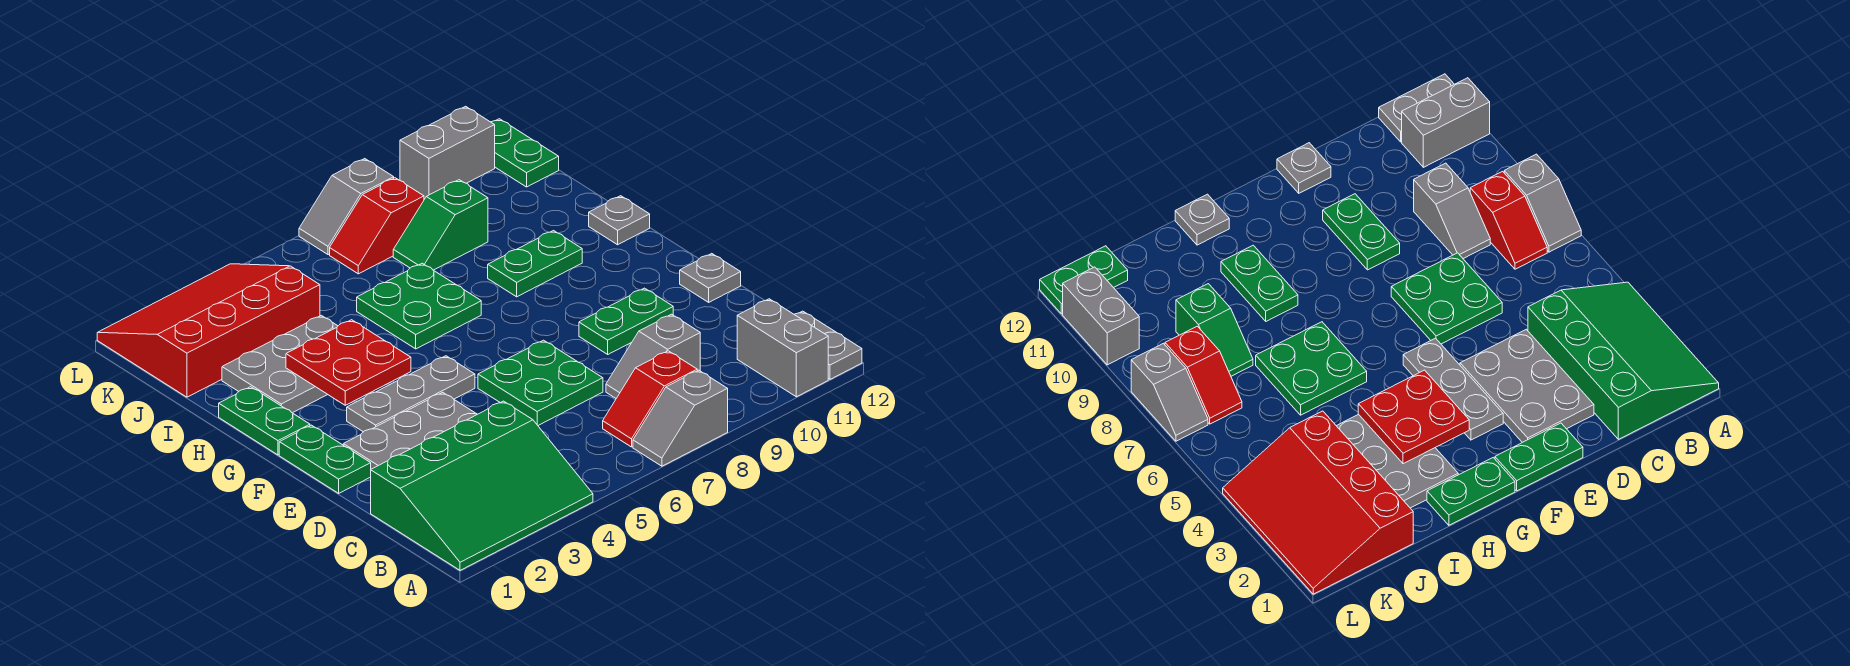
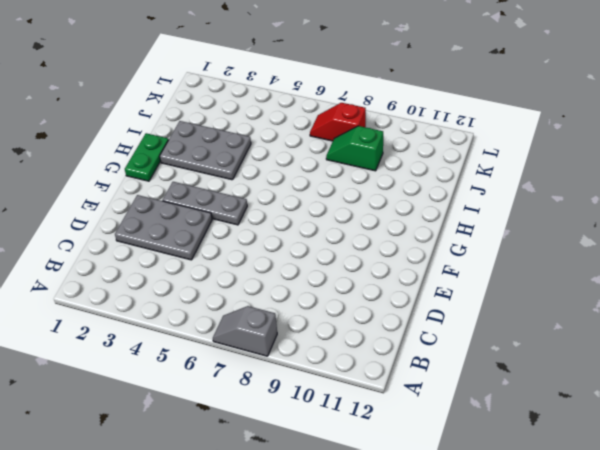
none -> green 3x4 slope [371,401,593,570]
none -> grey 1x2 brick [737,299,828,397]
none -> grey 1x2 plate [794,311,862,379]

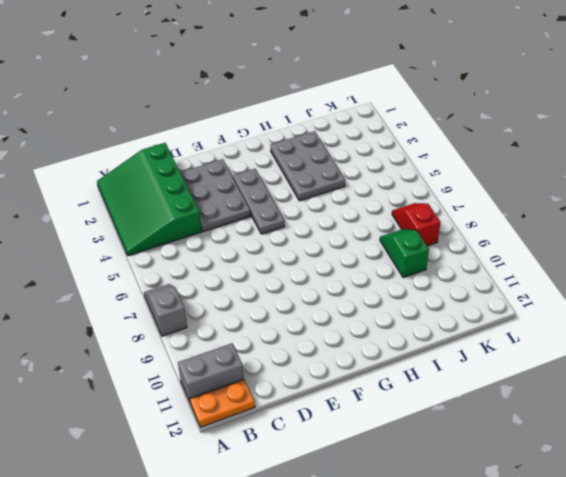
orange 1x2 plate [190,379,255,427] -> grey 1x2 plate [794,311,862,379]
none -> red 1x2 slope [603,351,697,447]
none -> grey 1x2 slope [606,314,700,398]
none -> green 2x2 plate [478,340,603,425]

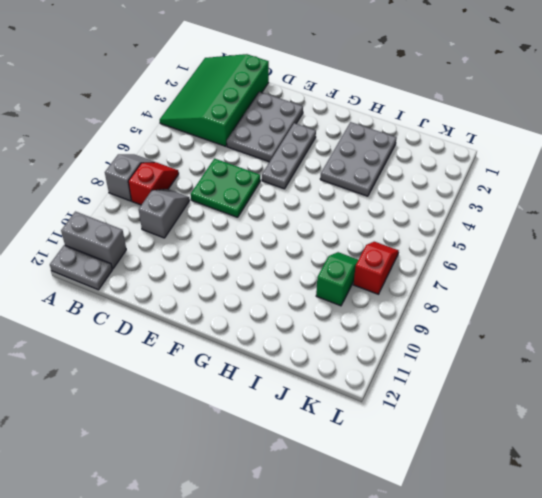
none -> green 1x2 plate [279,425,371,493]
none -> green 1x2 plate [579,288,673,354]
none -> grey 1x1 plate [680,254,741,302]

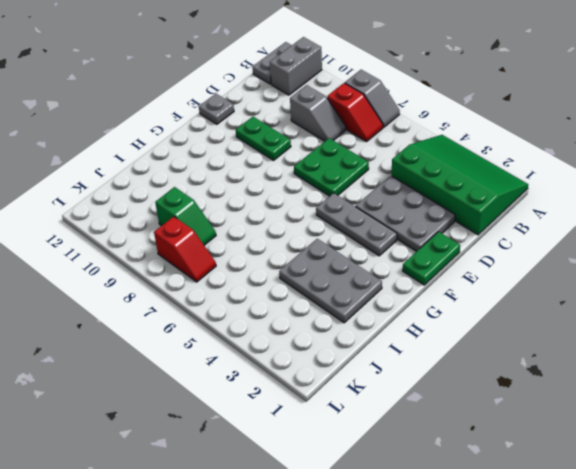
none -> green 1x2 plate [219,387,310,455]
none -> green 2x2 plate [357,263,481,349]
none -> green 1x2 plate [488,231,582,297]

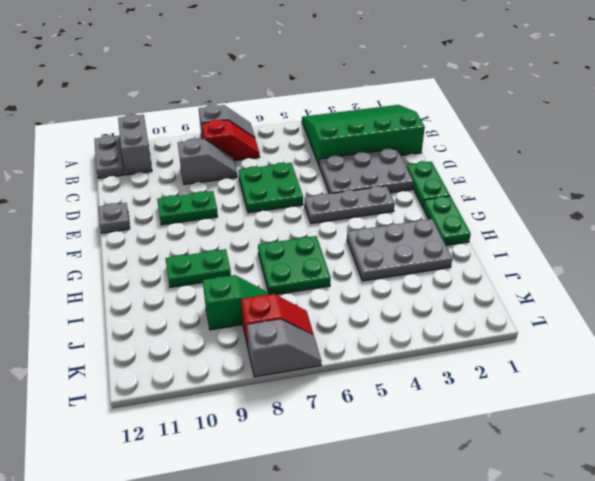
none -> grey 1x1 plate [589,196,650,245]
none -> red 3x4 slope [97,264,320,397]
none -> green 1x2 plate [491,119,559,187]

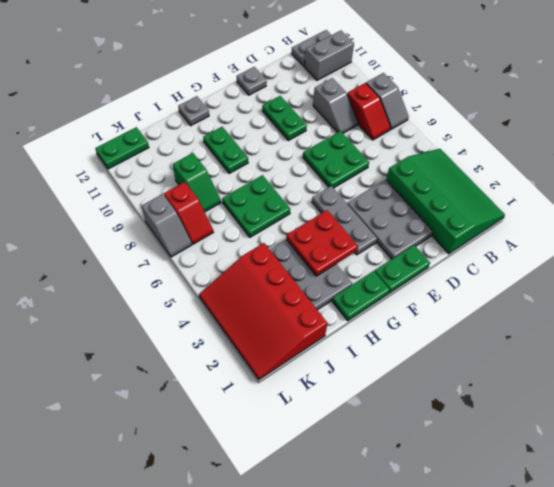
none -> grey 1x2 brick [400,106,495,199]

